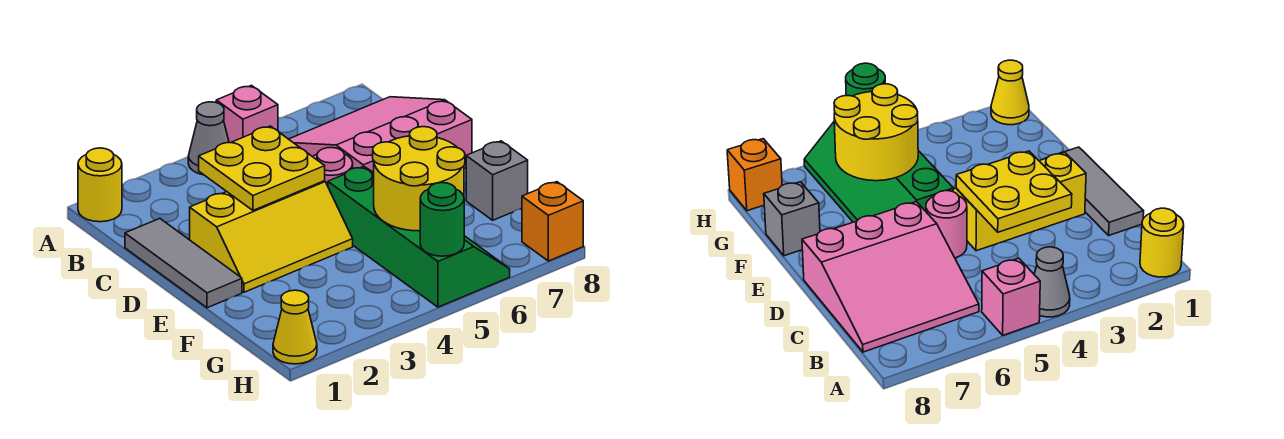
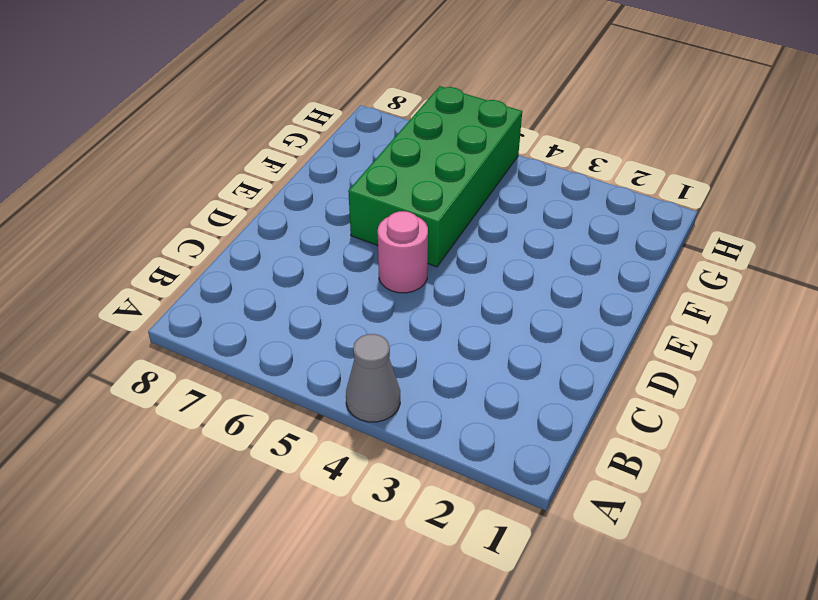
green 2x4 brick [348,86,522,267] -> green 2x4 slope [328,166,510,307]
none -> yellow 1x1 round brick [78,148,122,222]
none -> pink 1x1 brick [216,85,278,143]
none -> pink 3x3 slope [289,97,472,172]

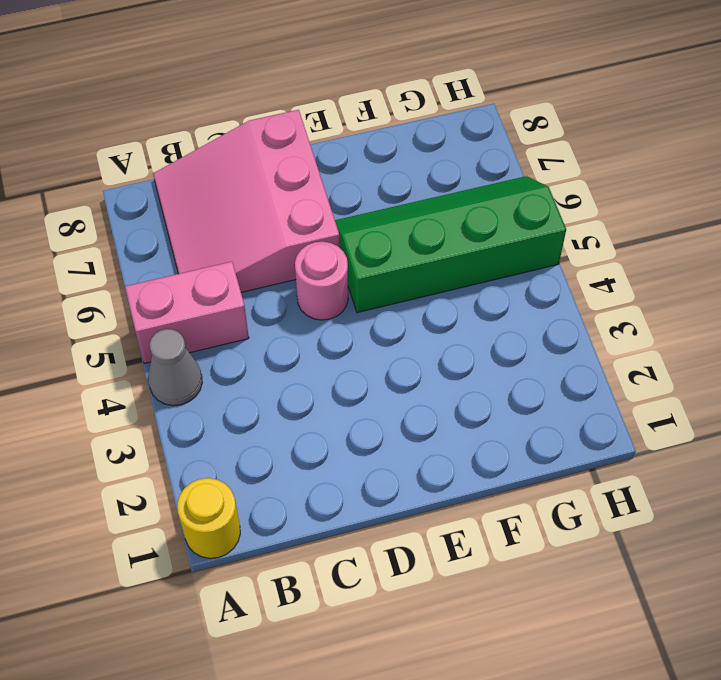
pink 1x2 brick [125,262,249,364] -> pink 1x1 brick [216,85,278,143]
none -> grey 1x3 tile [125,219,242,308]
none -> yellow 2x3 slope [190,181,353,292]
none -> grey 1x1 brick [466,141,528,220]

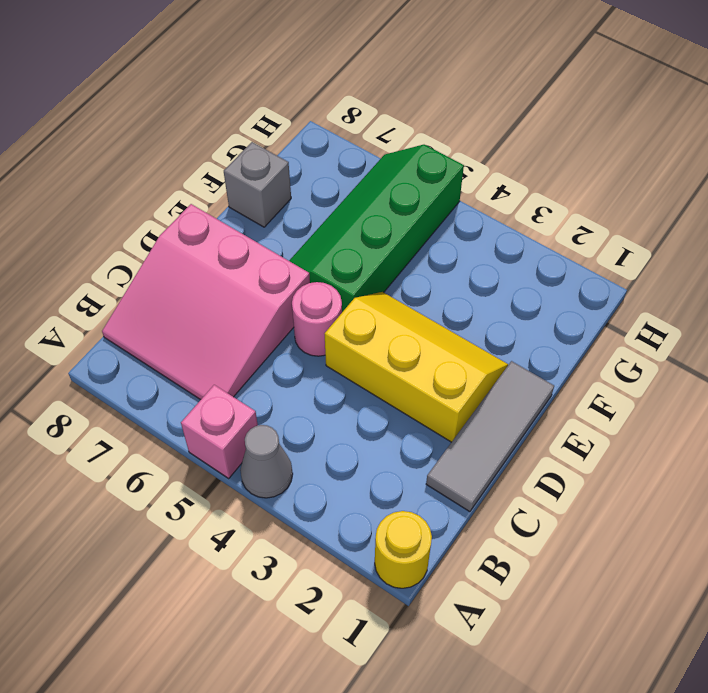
none -> yellow 1x1 cone [273,290,317,364]
none -> orange 1x1 brick [522,182,583,261]
none -> yellow 2x2 plate [199,126,325,210]

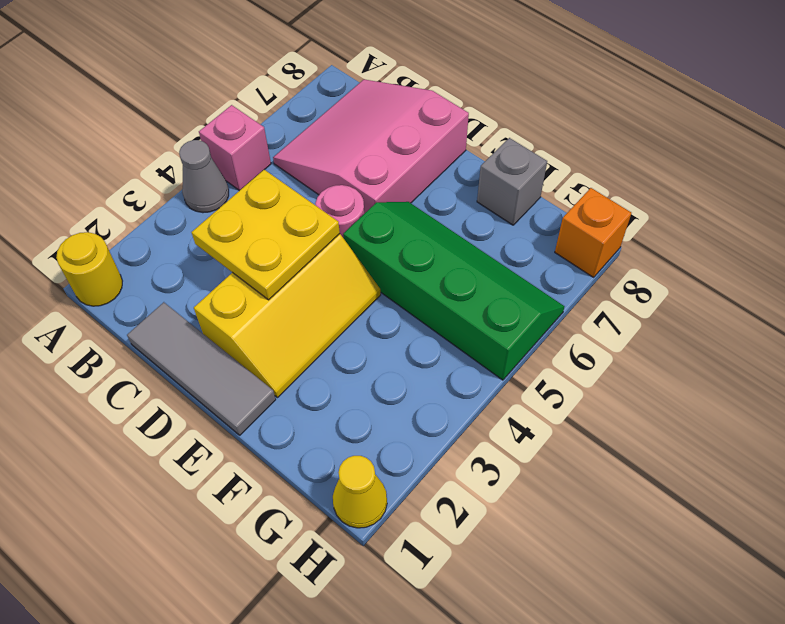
none -> yellow 2x2 round brick [373,127,465,231]
none -> green 1x1 round brick [420,183,464,256]

